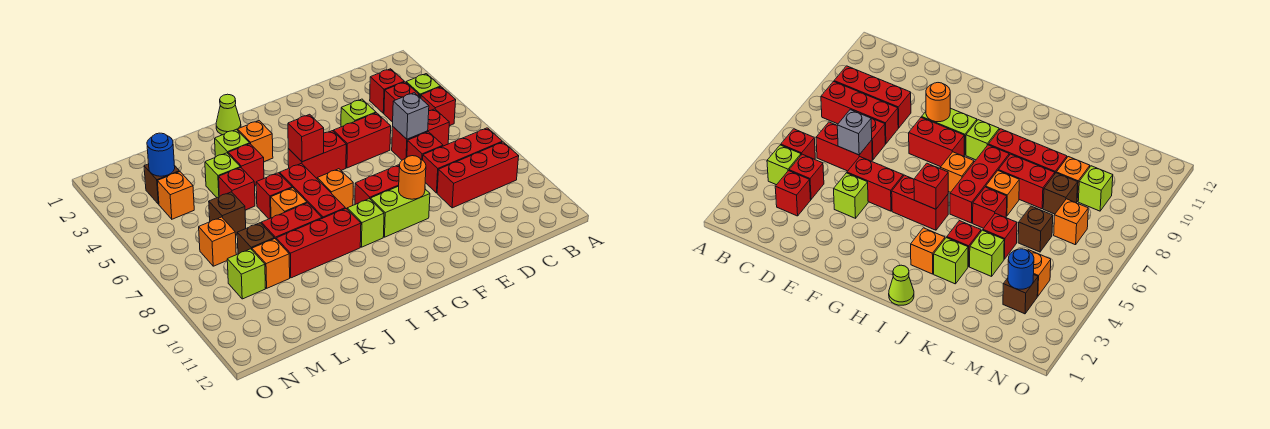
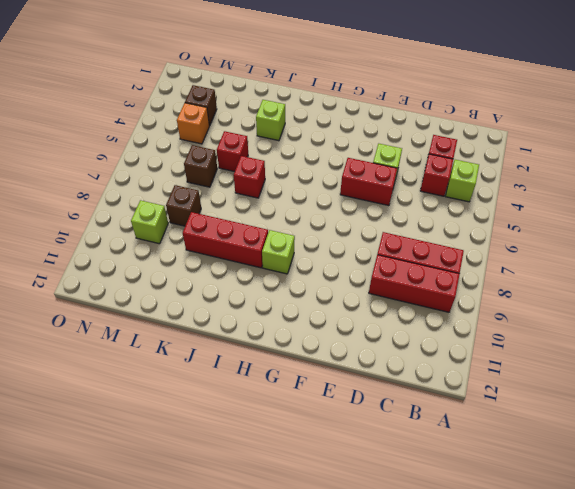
none -> red 1x1 brick [421,87,456,126]
none -> red 1x2 brick [392,109,449,160]
none -> red 1x1 brick [407,132,443,160]
none -> red 1x2 brick [355,165,399,204]

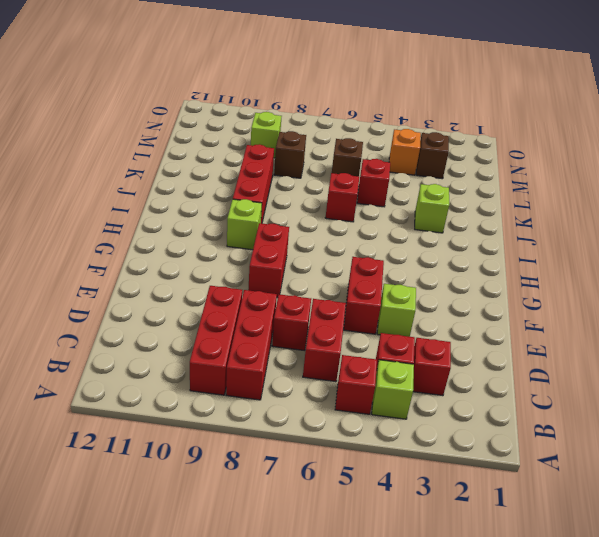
none -> lime 1x2 brick [370,186,430,237]
none -> red 1x2 brick [288,131,346,178]
none -> orange 1x1 brick [317,169,353,209]
none -> lime 1x1 cone [216,94,241,135]

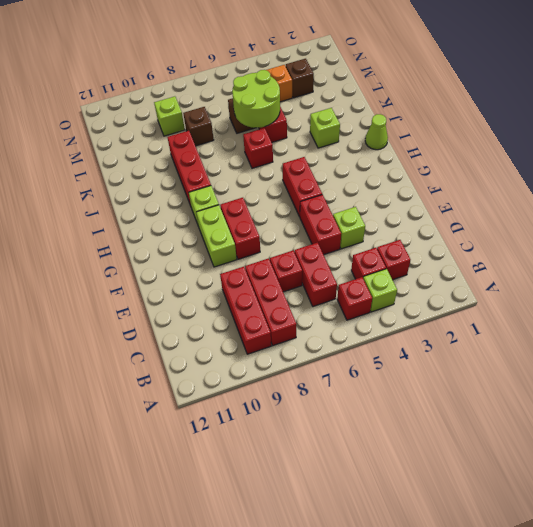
lime 2x2 round brick [232,70,280,128] -> none
none -> orange 1x1 brick [317,169,353,209]
none -> orange 1x1 brick [238,121,273,162]
none -> red 1x3 brick [280,163,345,218]
none -> red 1x1 brick [228,144,264,185]

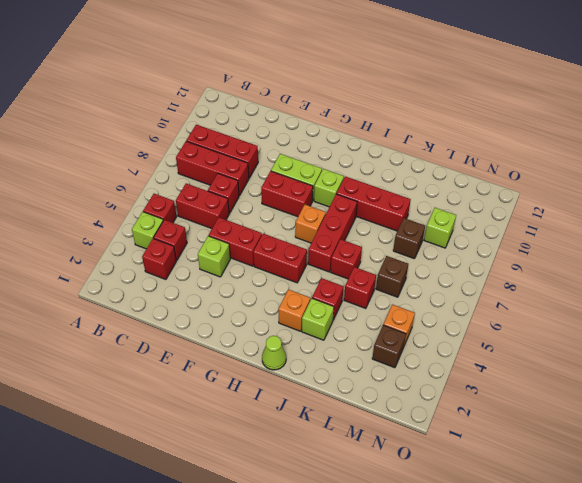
none -> orange 1x1 brick [271,188,307,218]
none -> red 1x2 brick [261,203,322,239]
none -> lime 1x1 brick [205,153,240,198]
none -> orange 1x1 brick [252,239,290,288]

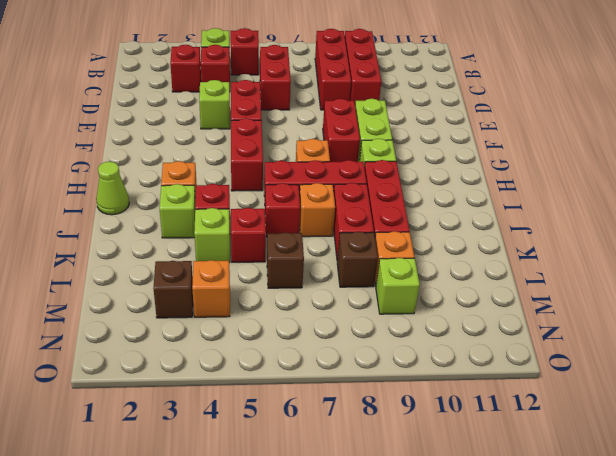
none -> red 1x1 brick [407,132,443,160]
none -> orange 1x1 brick [199,217,236,266]
none -> grey 1x1 brick [393,93,429,139]
none -> orange 1x1 round brick [399,156,426,199]

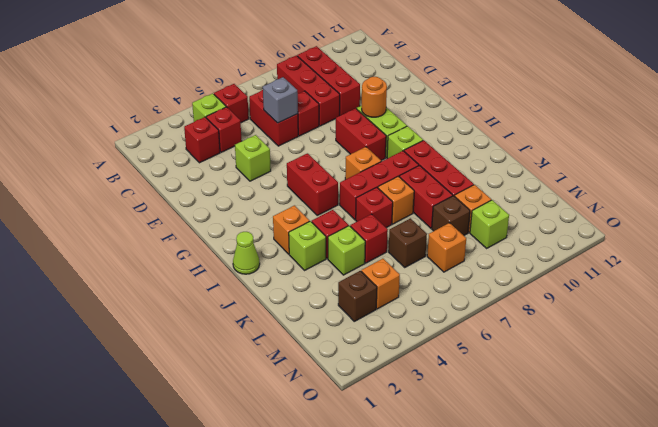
none -> red 1x2 brick [333,113,391,168]
none -> red 1x1 brick [288,114,324,162]
none -> blue 1x1 round brick [147,133,175,176]

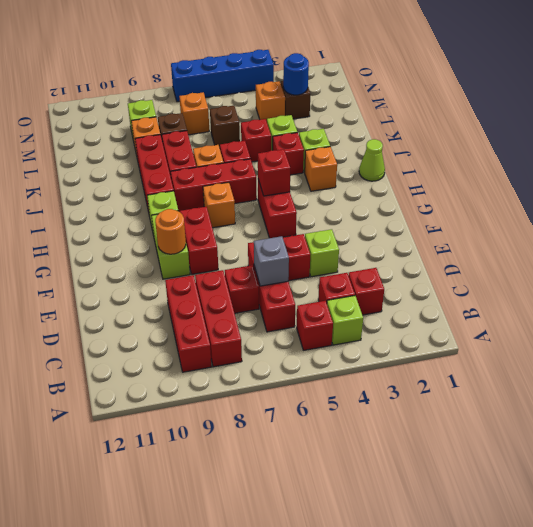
red 1x2 brick [248,234,310,281] -> red 1x2 brick turned to [333,113,391,168]
blue 1x4 brick [171,50,274,102] -> none

